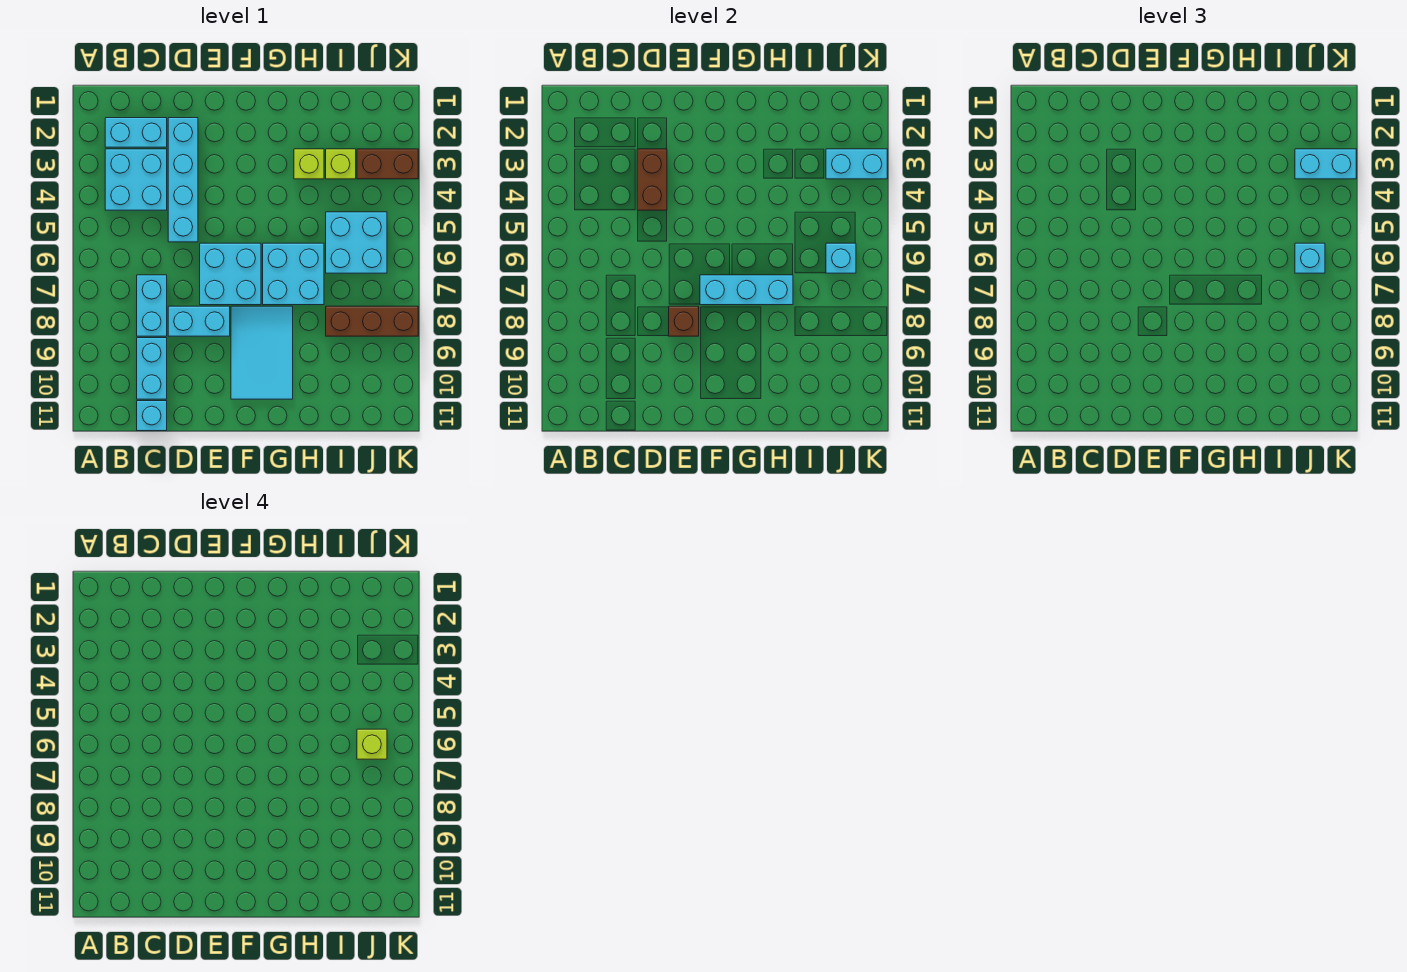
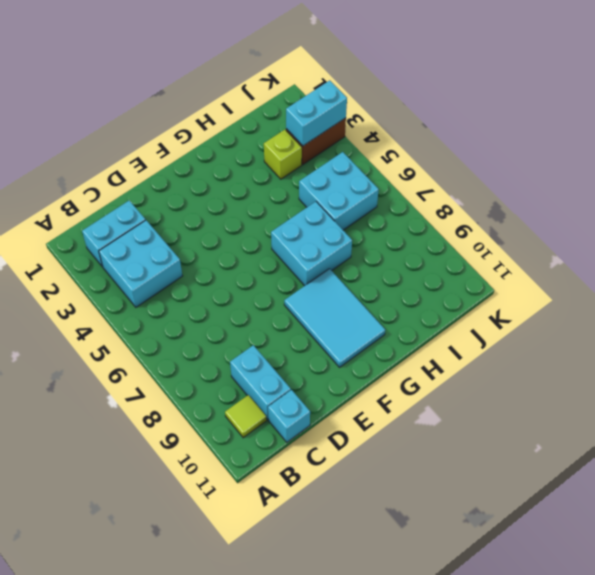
lime 1x1 tile [225,395,267,438] -> none
none -> cyan 1x2 brick [137,275,167,336]
none -> cyan 1x4 brick [168,118,198,242]
none -> cyan 1x2 brick [168,306,230,336]

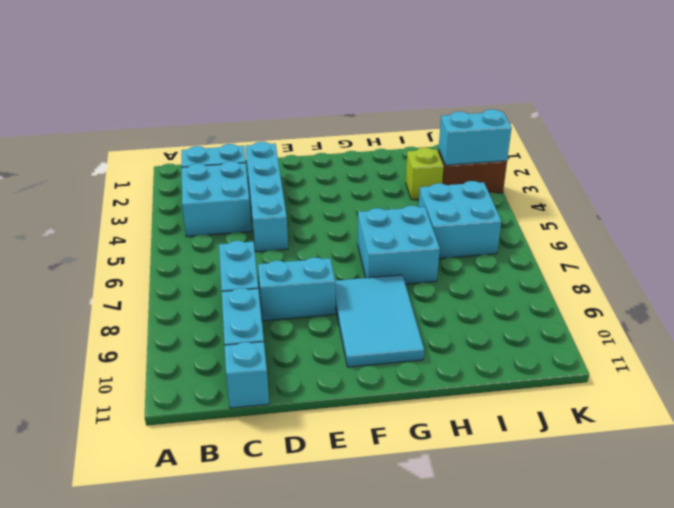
none -> cyan 2x2 brick [200,243,261,305]
none -> lime 1x1 brick [294,149,324,179]
none -> brown 1x3 brick [326,306,418,336]

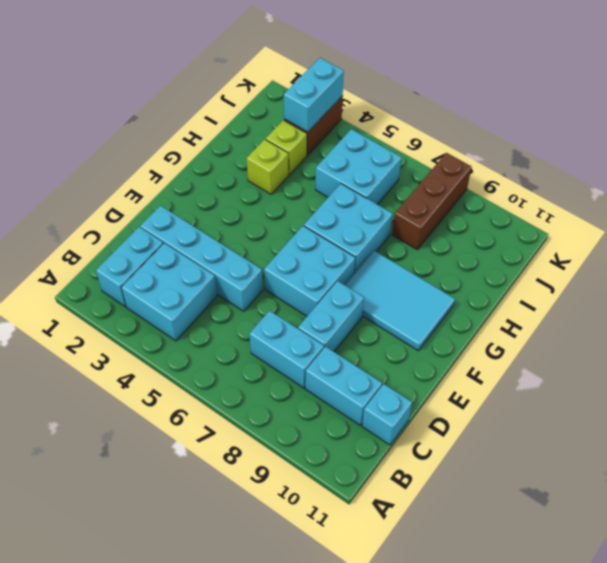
none -> brown 1x2 brick [637,149,667,210]
none -> brown 1x1 brick [669,306,699,336]
none -> cyan 1x3 brick [700,275,793,305]

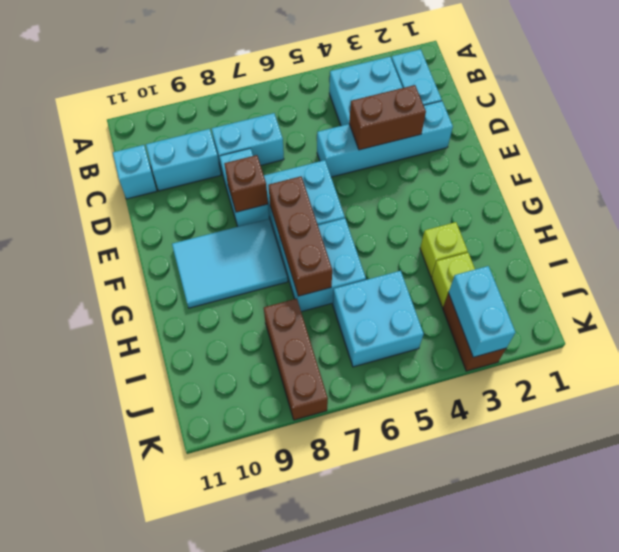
brown 1x3 brick [268,176,332,296] -> cyan 1x3 brick [700,275,793,305]
none -> cyan 1x1 brick [826,243,856,273]
none -> cyan 1x2 brick [1295,149,1356,179]
none -> cyan 1x1 brick [1295,243,1325,273]

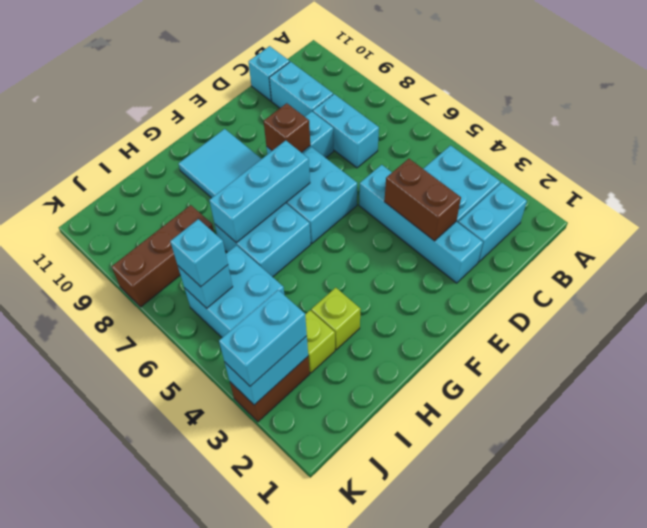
none -> lime 1x1 brick [357,729,387,759]

